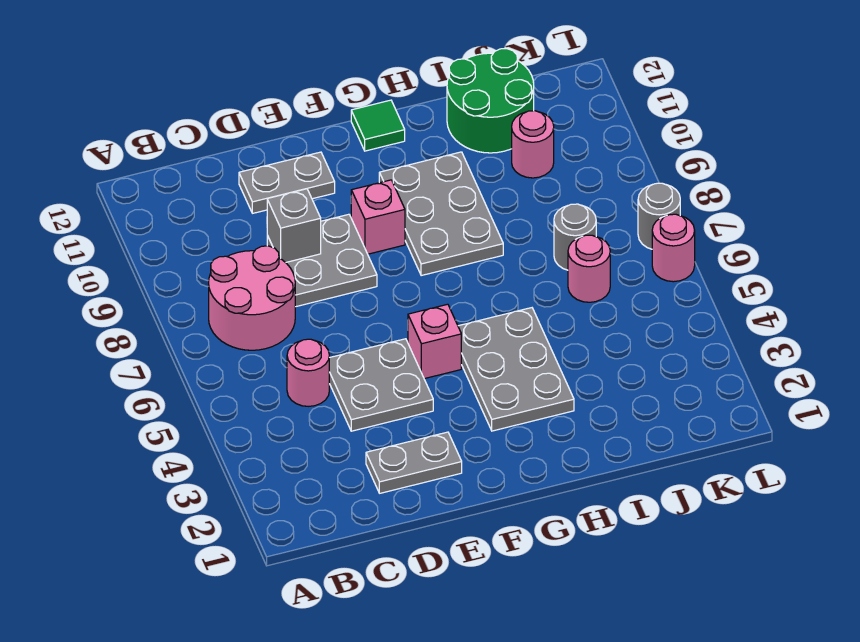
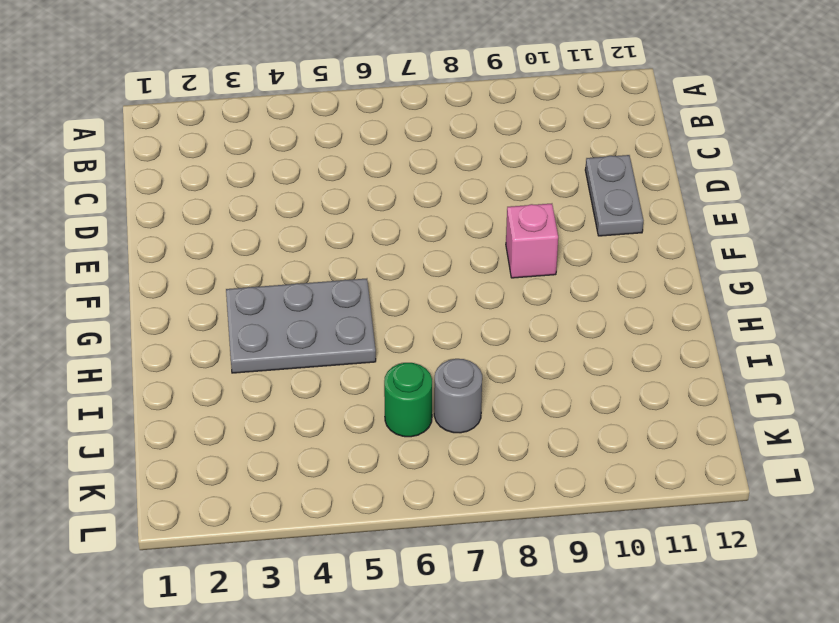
green 1x1 round brick [384,363,432,437] -> pink 1x1 round brick [568,235,610,302]
none -> pink 2x2 round brick [209,246,295,350]
none -> pink 1x1 round brick [287,339,329,406]
none -> grey 1x2 plate [366,432,462,493]

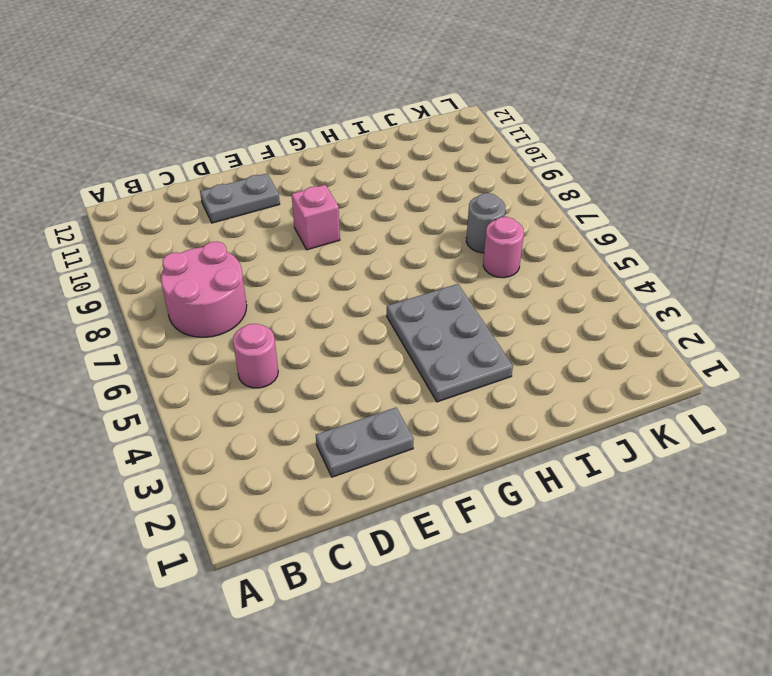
none -> grey 2x2 plate [329,339,433,431]
none -> grey 2x2 plate [267,214,377,307]
none -> pink 1x1 brick [408,304,461,379]

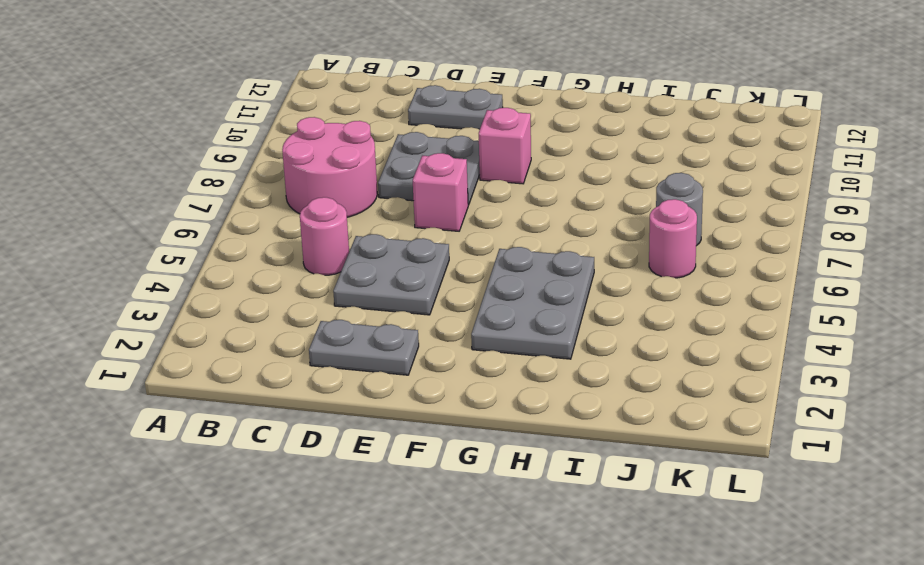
pink 1x1 brick [413,153,468,231] -> pink 1x1 brick moved to [408,304,461,379]
none -> grey 2x3 plate [379,152,503,276]
none -> green 1x1 tile [351,100,405,151]
none -> green 2x2 round brick [447,49,534,153]

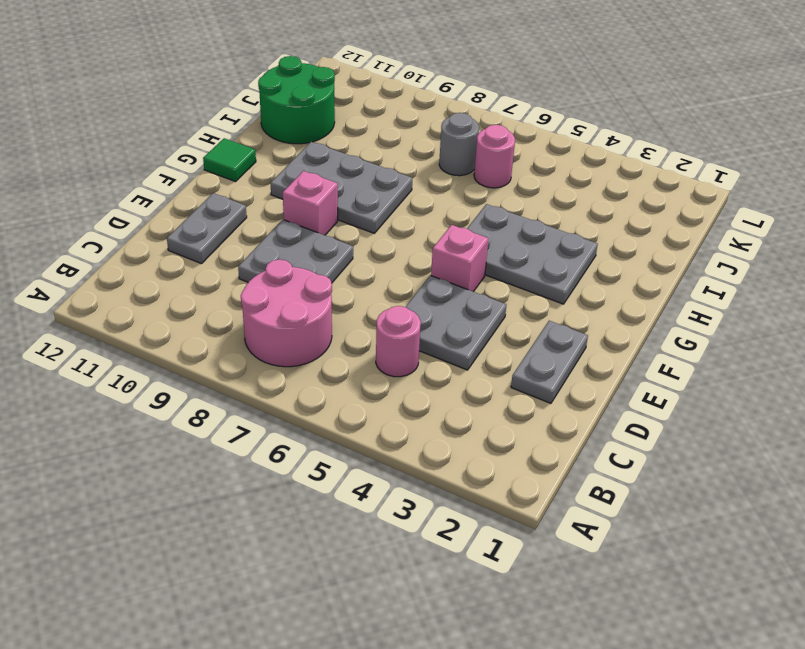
none -> pink 1x1 round brick [512,111,554,178]
none -> pink 1x1 round brick [652,214,695,282]
none -> grey 1x1 round brick [638,183,680,249]

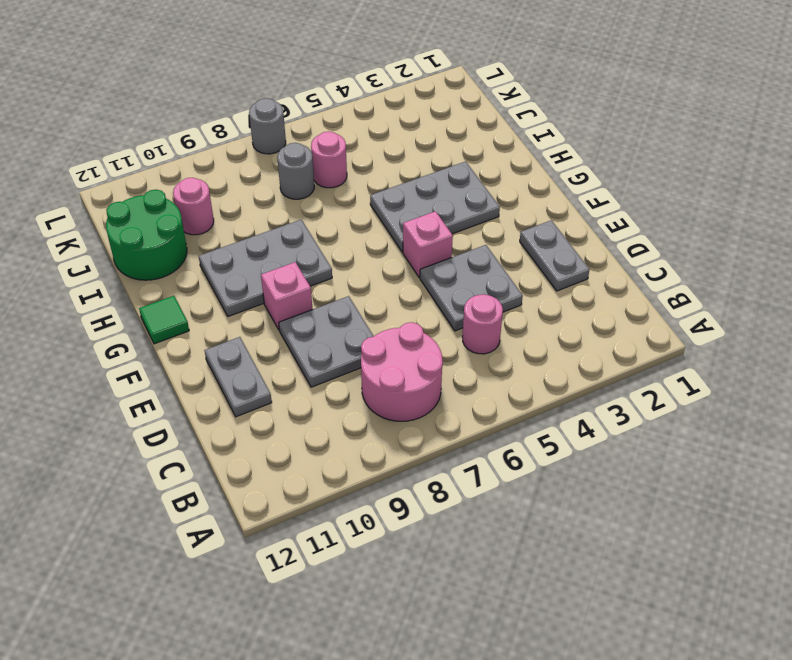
none -> pink 1x1 round brick [652,214,695,282]
none -> grey 1x1 brick [267,189,321,263]

